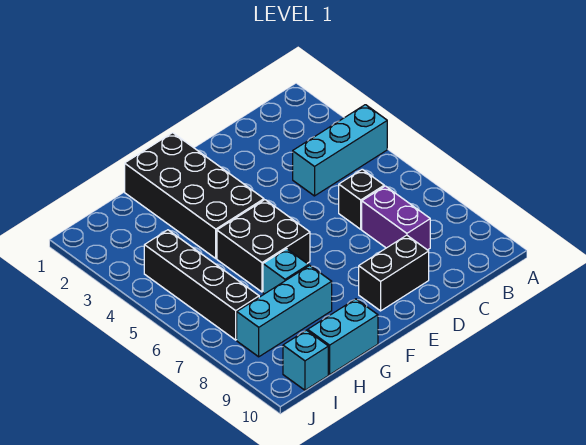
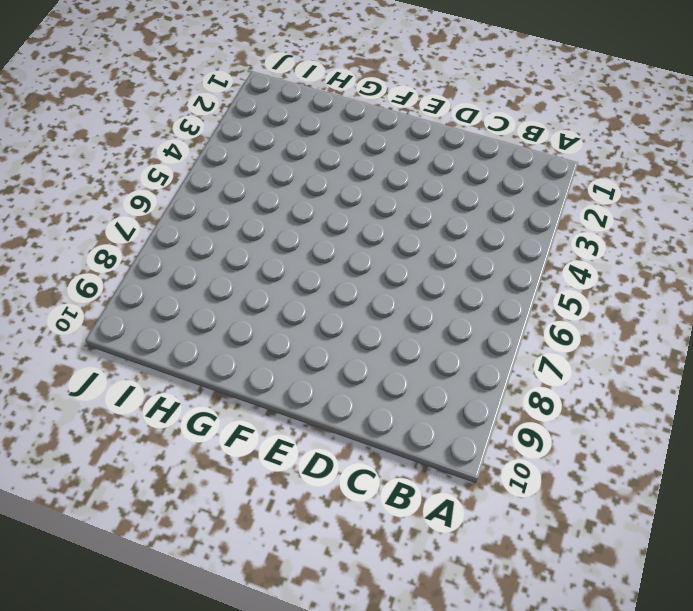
none -> cyan 1x3 brick [293,105,387,196]
none -> black 1x1 brick [339,169,384,229]

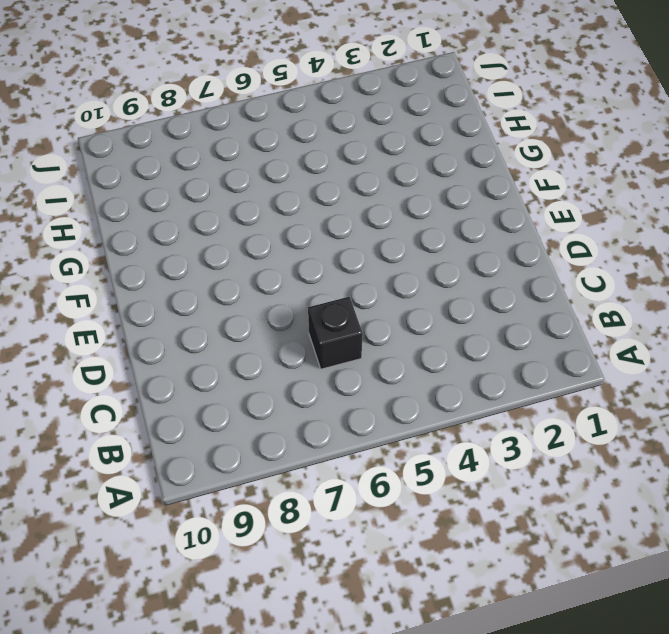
none -> cyan 1x3 brick [293,105,387,196]
none -> purple 1x2 brick [362,186,430,250]

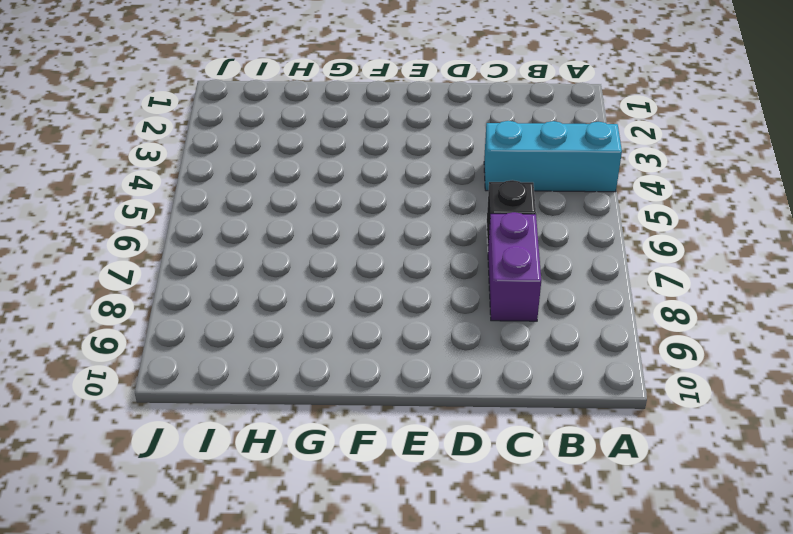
none -> black 1x2 brick [359,235,429,311]
none -> black 2x4 brick [125,133,264,258]

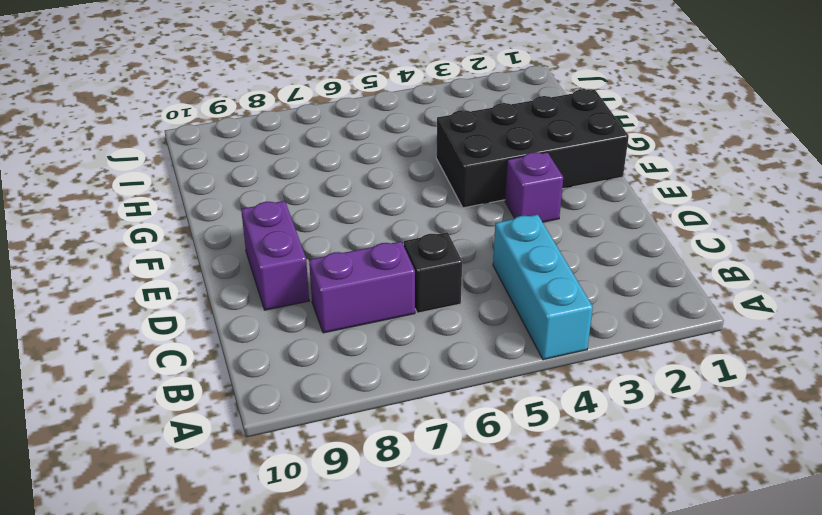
purple 1x2 brick [241,201,309,310] -> black 1x2 brick [359,235,429,311]
purple 1x1 brick [505,152,563,222] -> none
none -> black 2x2 brick [217,200,310,292]
none -> cyan 1x1 brick [263,249,309,294]

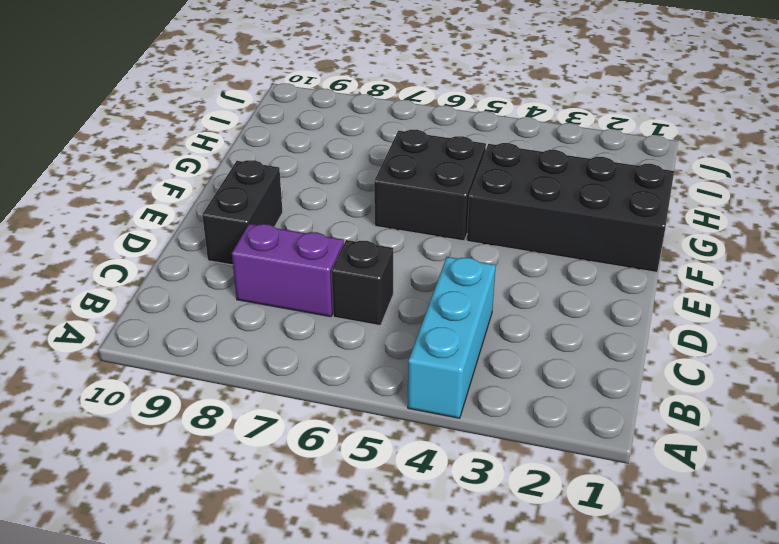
none -> cyan 1x1 brick [263,249,309,294]
none -> cyan 1x3 brick [237,265,332,357]

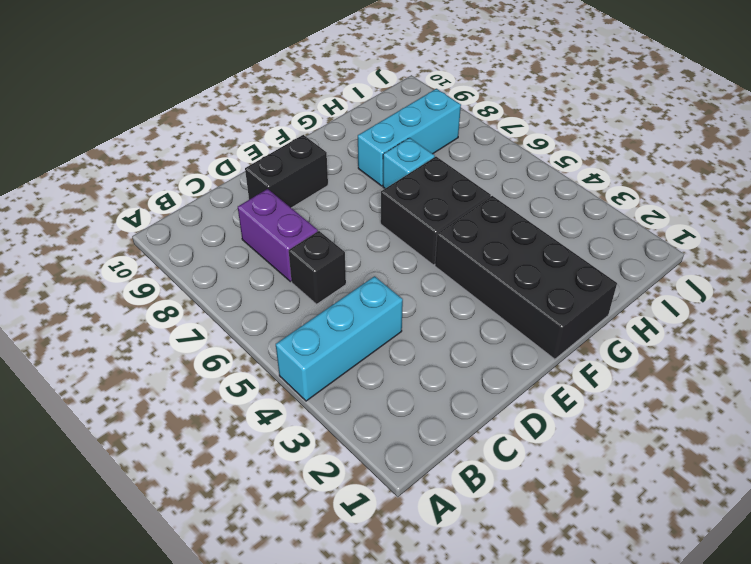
none -> cyan 1x2 brick [308,299,378,374]
none -> black 1x4 brick [144,230,259,340]

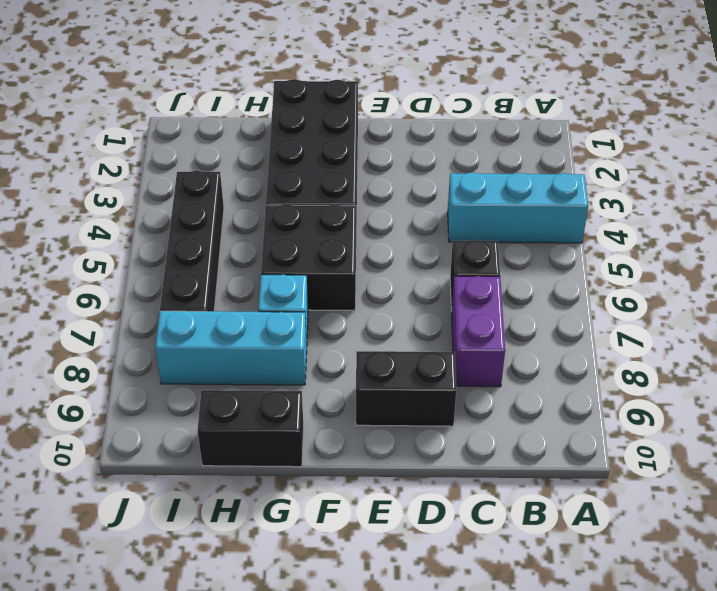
black 1x2 brick [198,390,304,467] -> cyan 1x2 brick [308,299,378,374]
none -> cyan 1x1 brick [283,330,328,390]

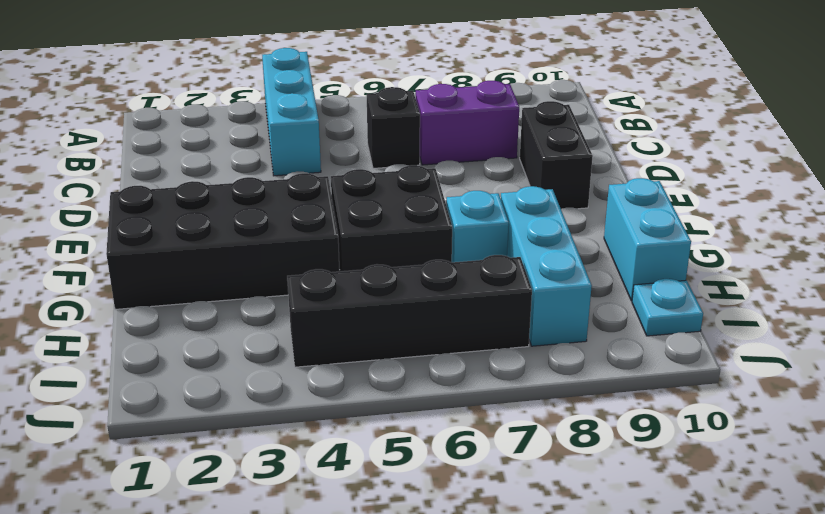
cyan 1x1 plate [632,279,703,336] -> cyan 1x1 brick [283,330,328,390]

